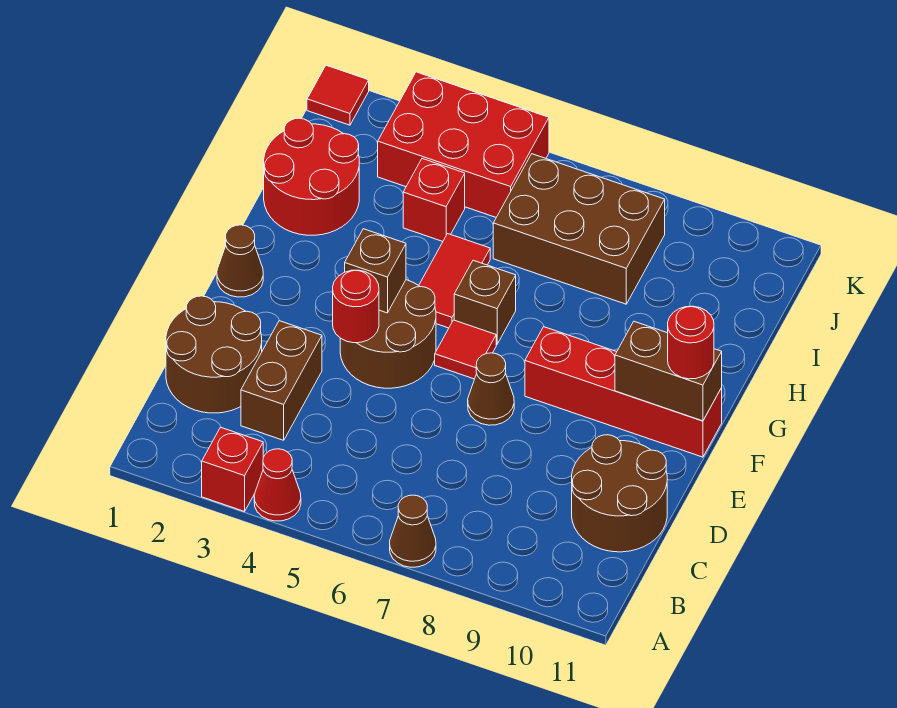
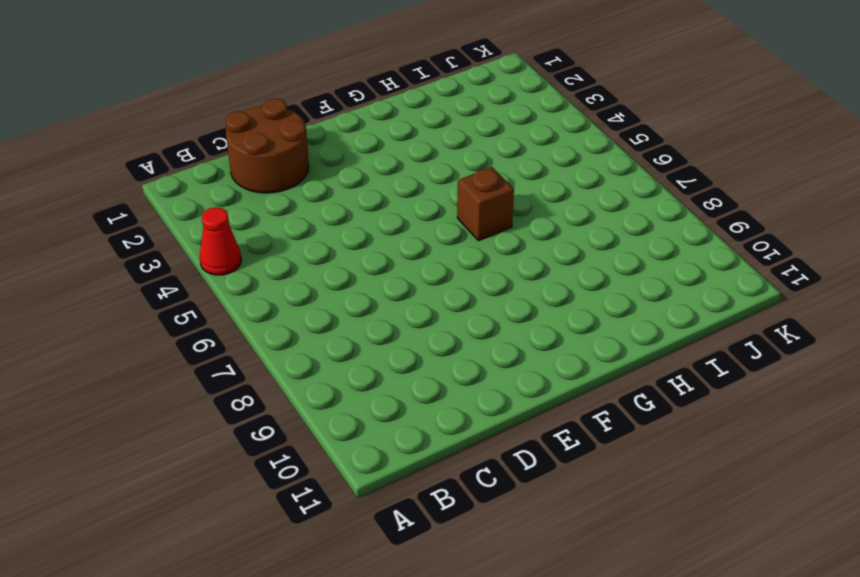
none -> red 1x1 brick [202,427,263,511]
none -> brown 1x1 cone [390,495,436,567]
none -> brown 1x2 brick [241,321,322,440]

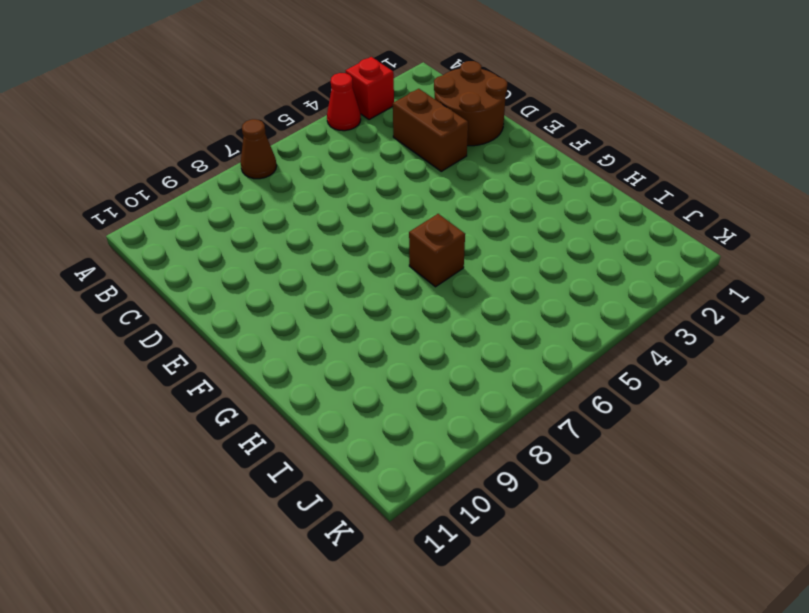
none -> brown 2x2 round brick [572,435,667,552]
none -> brown 2x2 round brick [340,280,436,388]
none -> brown 1x1 cone [468,353,514,425]

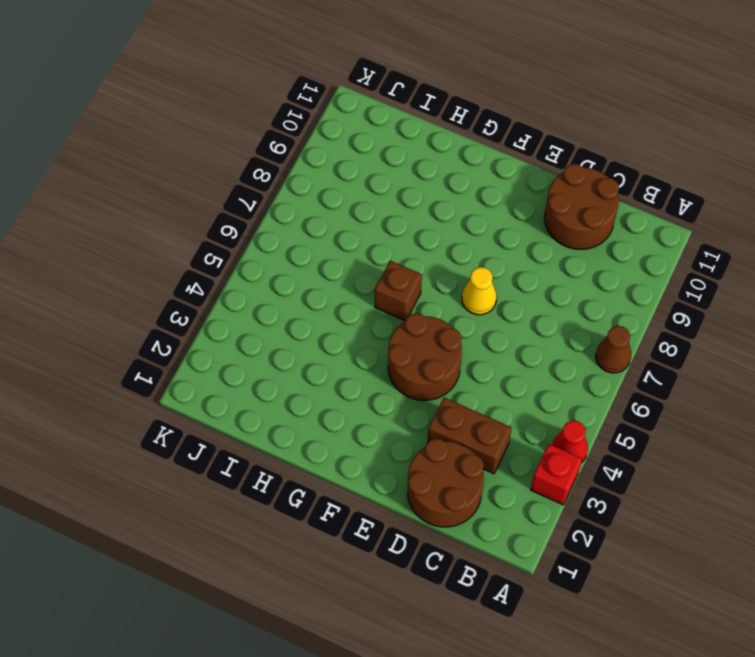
yellow 1x1 cone [462,267,497,315] -> brown 1x1 cone [468,353,514,425]
none -> brown 1x1 cone [217,225,263,297]
none -> red 1x1 tile [435,320,496,379]
none -> red 1x4 brick [525,327,722,457]

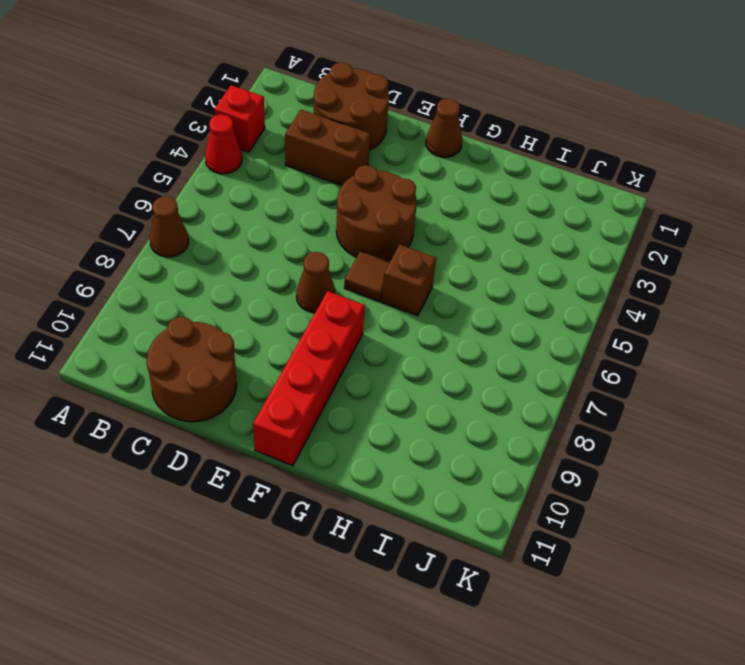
brown 1x1 tile [344,251,390,302] -> red 1x1 tile [435,320,496,379]
none -> red 1x2 tile [419,234,490,328]
none -> red 2x2 round brick [264,118,359,235]
none -> red 1x1 brick [403,159,465,241]

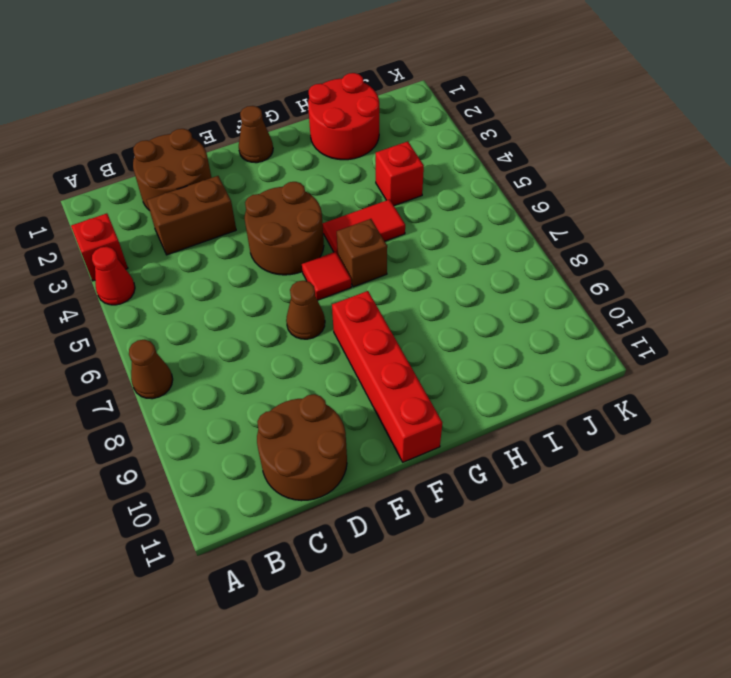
none -> brown 2x3 brick [493,154,665,304]
none -> red 2x3 brick [378,72,549,217]
none -> red 1x1 tile [307,65,369,125]

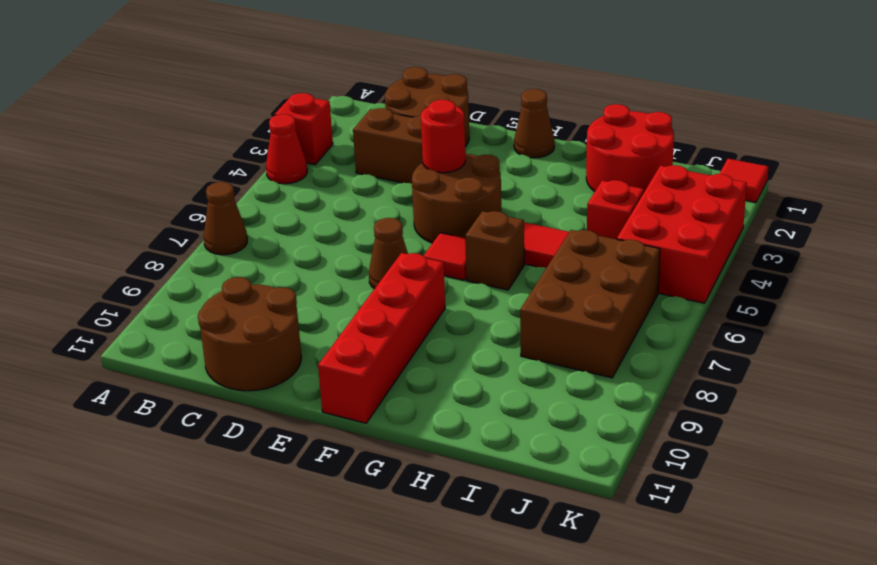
none -> brown 1x1 brick [345,229,406,313]
none -> brown 1x2 brick [615,322,722,421]
none -> red 1x1 round brick [668,306,714,379]

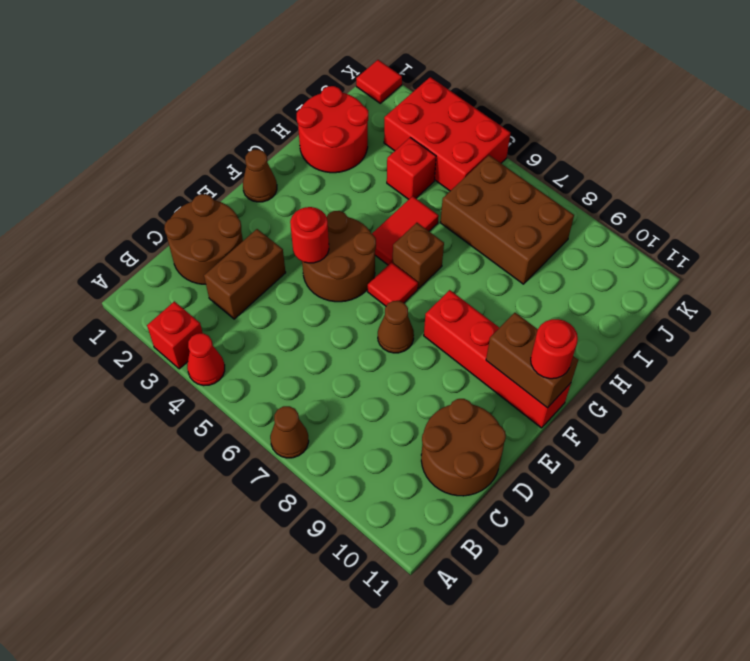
none -> brown 1x1 brick [345,229,406,313]

